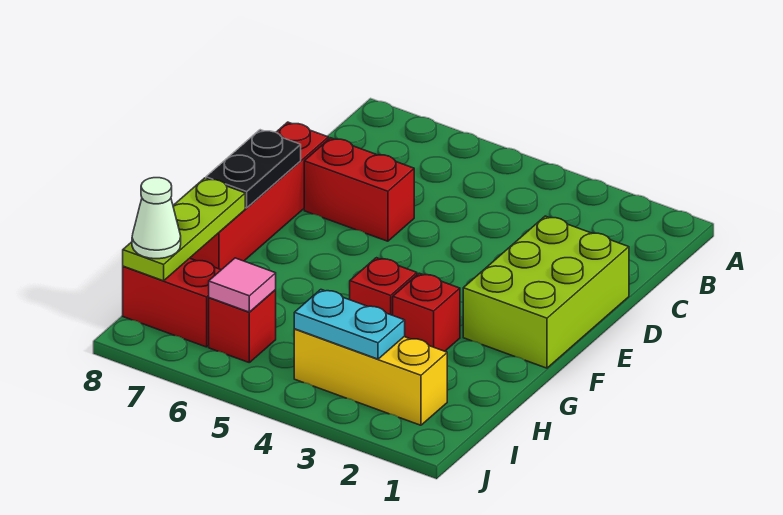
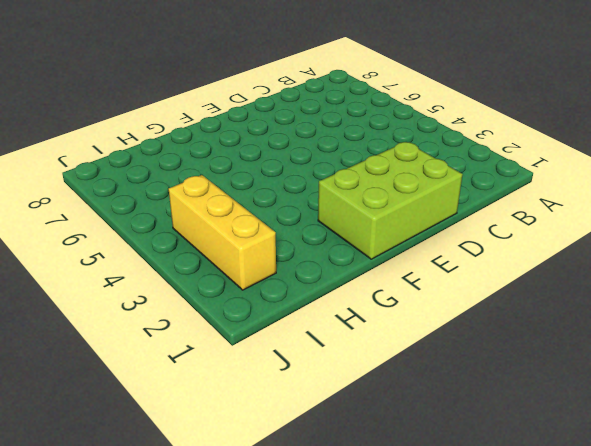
none -> red 1x2 brick [304,138,414,241]
none -> red 1x4 brick [190,122,329,270]
none -> red 1x1 brick [393,273,460,351]

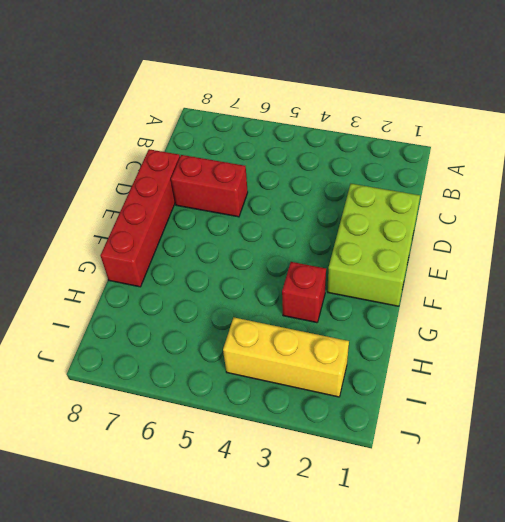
none -> red 1x1 brick [350,258,417,315]
none -> red 1x1 brick [209,290,276,362]
none -> red 1x2 brick [123,258,221,347]

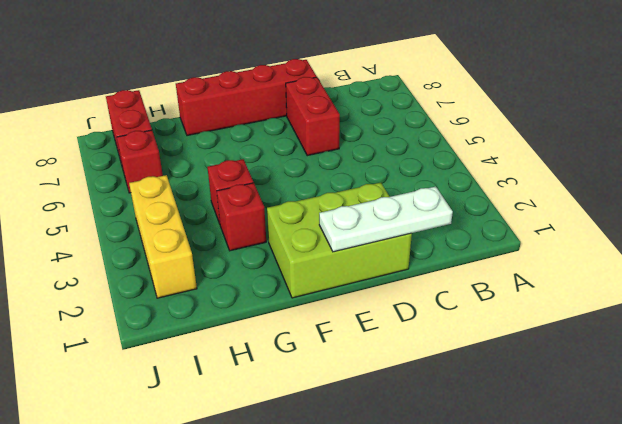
white 1x3 plate [319,186,453,252] -> none
none -> black 1x2 plate [206,130,301,208]
none -> lime 1x3 plate [123,178,245,281]
none -> cyan 1x2 plate [294,290,405,359]

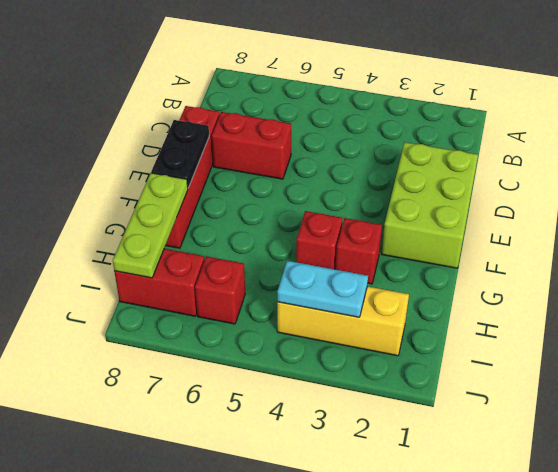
none -> pink 1x1 tile [209,258,276,312]
none -> white 1x1 cone [132,178,181,259]

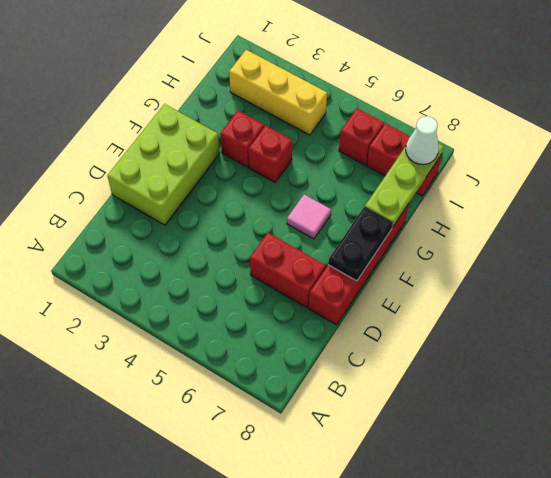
pink 1x1 tile [287,194,331,239] -> pink 1x1 tile moved to [209,258,276,312]
none -> cyan 1x2 plate [294,290,405,359]

